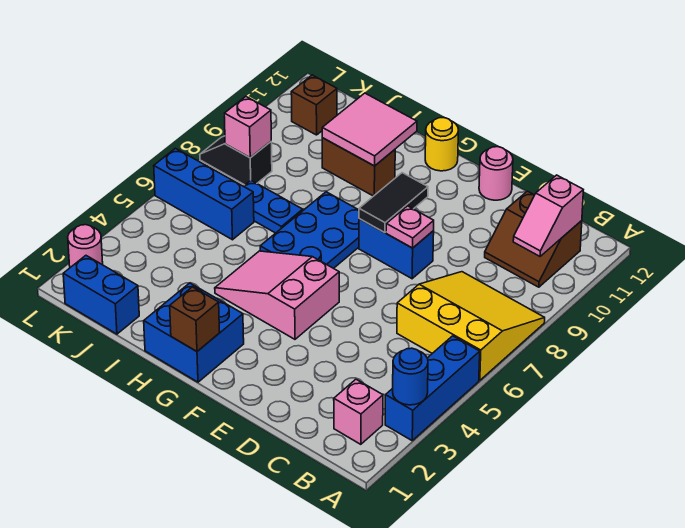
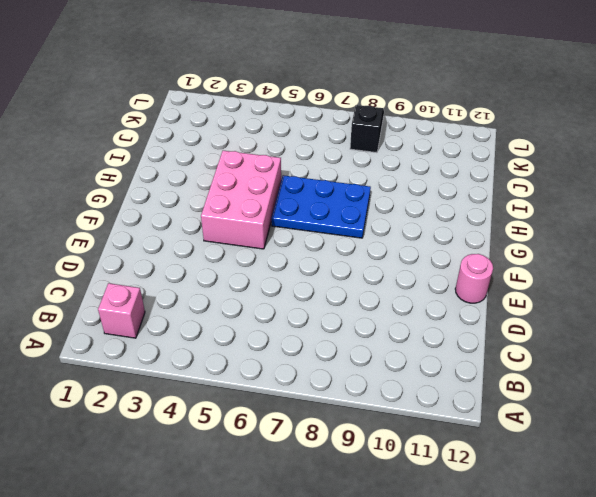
pink 2x3 brick [201,151,281,249] -> pink 2x3 slope [215,251,339,339]
none -> blue 1x3 brick [385,336,480,440]
none -> yellow 3x3 slope [397,272,545,380]
none -> brown 2x2 slope [485,191,582,287]

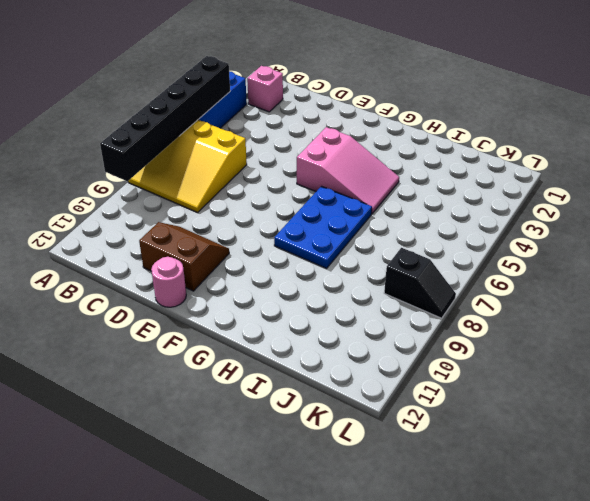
black 1x6 brick [100,56,230,181] -> none
brown 2x2 slope [139,222,229,291] -> brown 2x2 slope moved to [485,191,582,287]
none -> blue 1x2 brick [359,219,434,279]
none -> blue 2x2 brick [144,283,244,382]
none -> yellow 1x1 round brick [425,118,458,171]

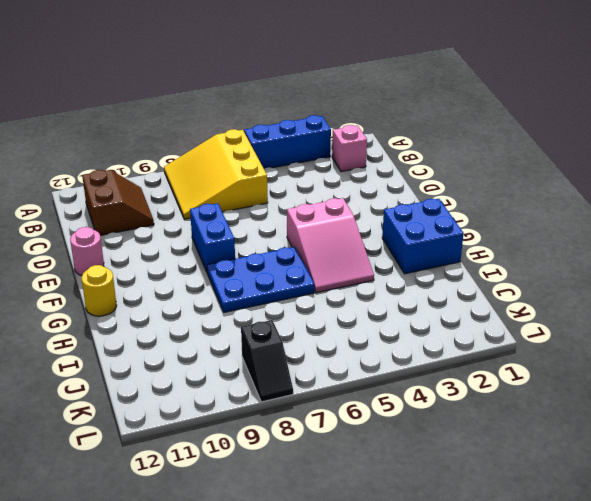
none -> brown 1x2 brick [322,138,395,196]
none -> blue 1x2 plate [244,181,303,233]
none -> blue 1x2 brick [63,256,139,334]

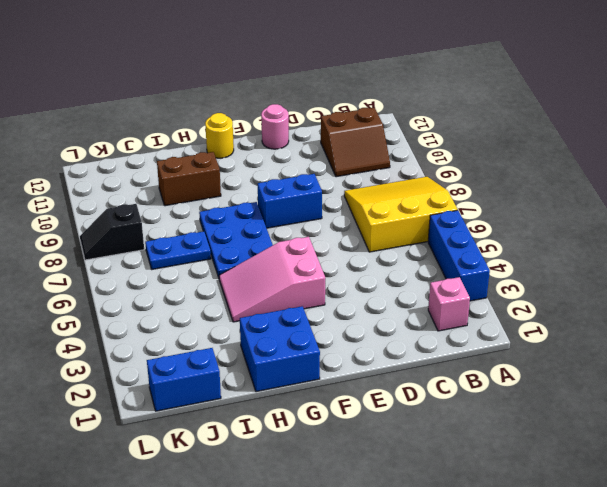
none -> blue 1x3 brick [154,148,254,240]
none -> brown 1x1 brick [291,75,337,135]
none -> pink 1x1 round brick [68,225,103,267]

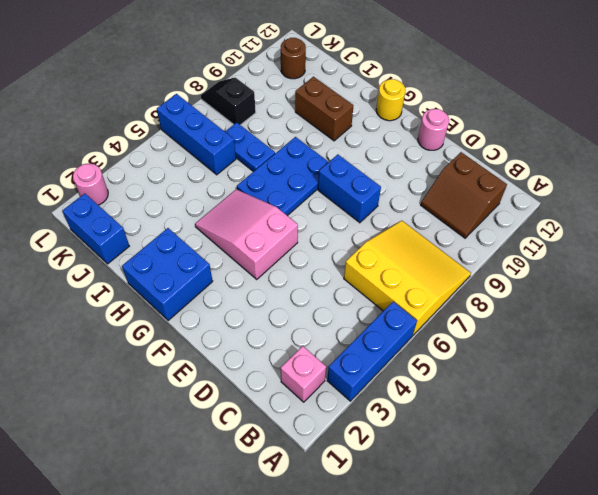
brown 1x1 round brick [281,38,306,79] -> brown 1x1 brick [291,75,337,135]
none -> blue 1x1 round brick [393,348,428,405]
none -> pink 1x2 slope [513,175,583,256]
none -> pink 1x1 plate [386,206,434,248]

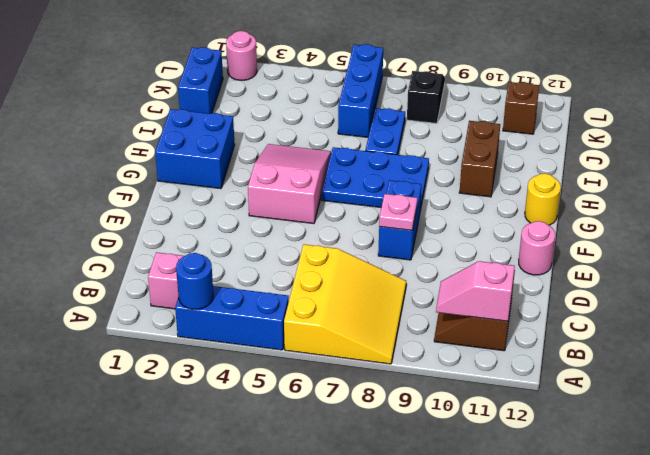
none -> black 1x2 tile [359,173,428,233]
none -> brown 1x1 brick [170,287,220,351]
none -> pink 2x2 tile [322,93,417,166]

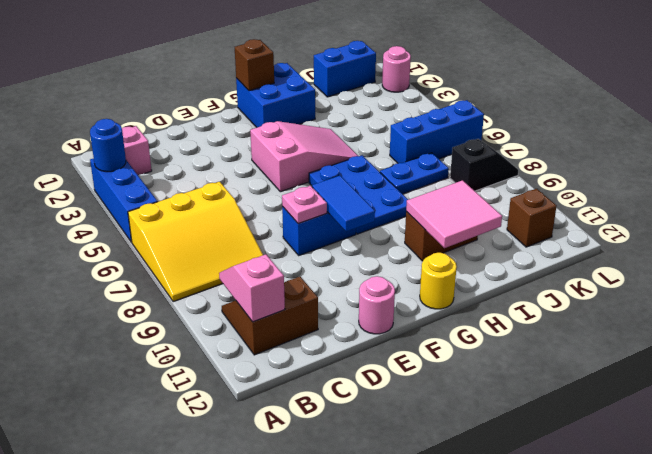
blue 1x2 tile [312,176,375,232] -> black 1x2 tile [359,173,428,233]
none -> pink 1x1 brick [224,96,271,158]

